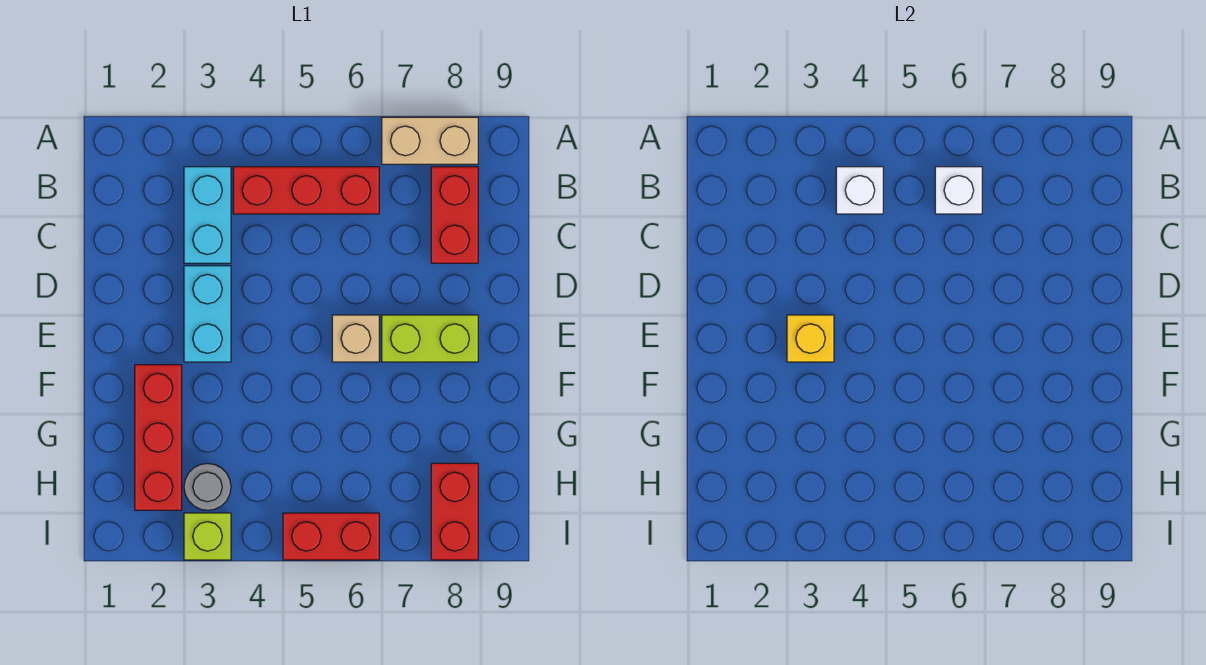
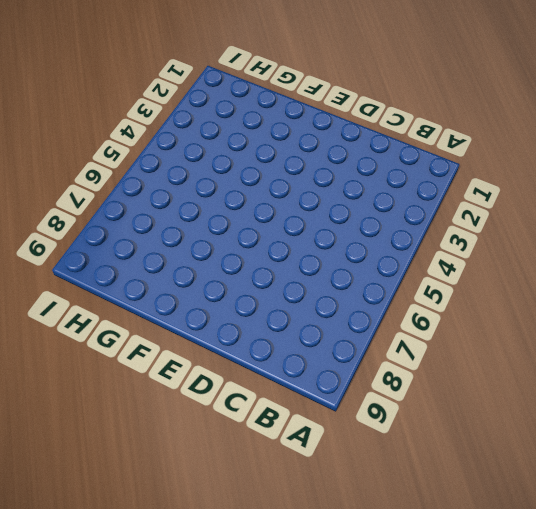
none -> tan 1x2 brick [382,117,478,164]
none -> cyan 1x2 brick [184,167,231,263]
none -> red 1x3 brick [233,167,379,214]

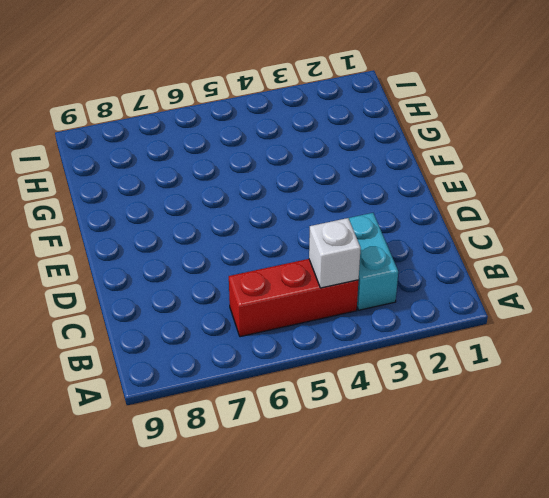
none -> tan 1x2 brick [382,117,478,164]
none -> red 1x2 brick [431,167,478,263]
none -> cyan 1x2 brick [184,266,231,362]

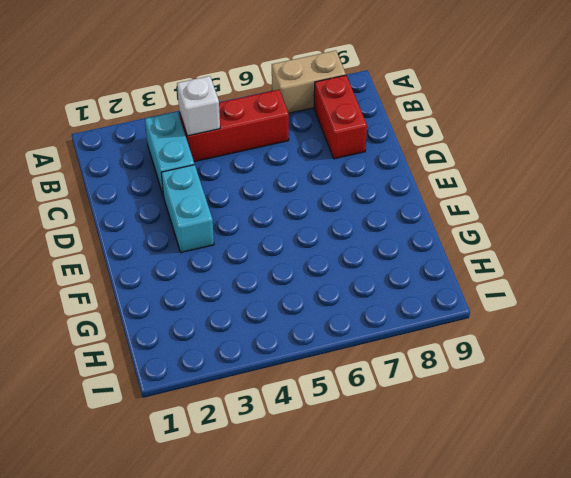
none -> tan 1x1 brick [332,315,379,362]
none -> lime 1x2 brick [382,315,478,362]
none -> red 1x3 brick [135,365,182,510]

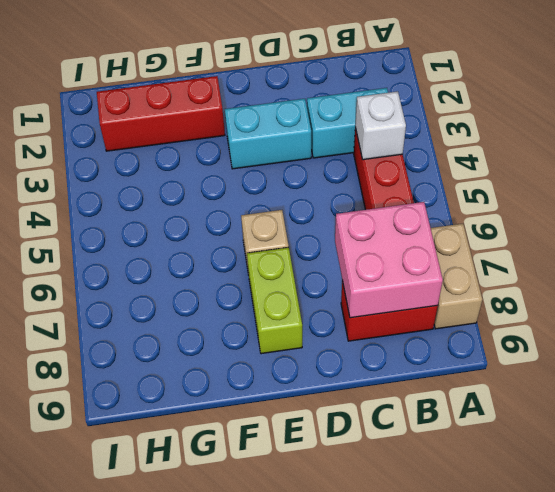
pink 2x2 brick [335,202,443,318] -> none
none -> grey 1x1 round brick [184,463,231,510]
none -> red 1x2 brick [431,463,478,560]
none -> lime 1x1 brick [184,513,231,560]

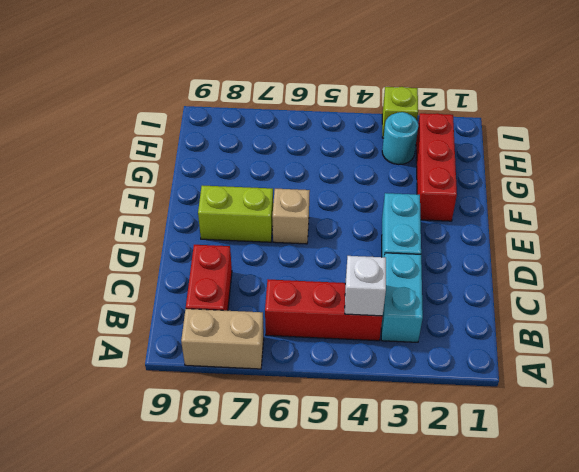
cyan 1x1 round brick [382,112,418,165] -> grey 1x1 round brick [184,463,231,510]
none -> red 1x2 brick [431,463,478,560]
none -> red 1x2 brick [283,513,379,560]
none -> white 1x1 brick [935,167,982,214]

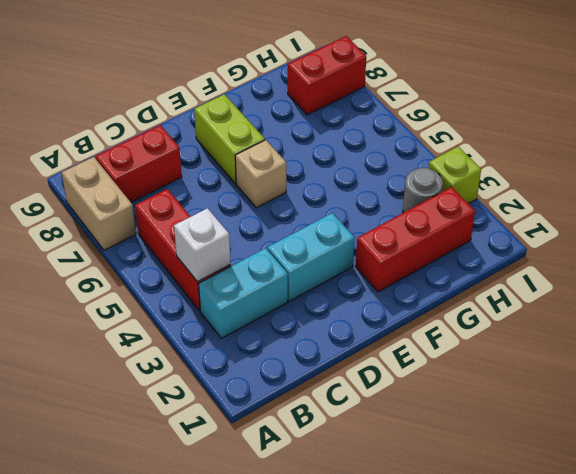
none -> red 1x2 brick [283,513,379,560]
none -> white 1x1 brick [935,167,982,214]
none -> yellow 1x1 brick [787,315,834,362]

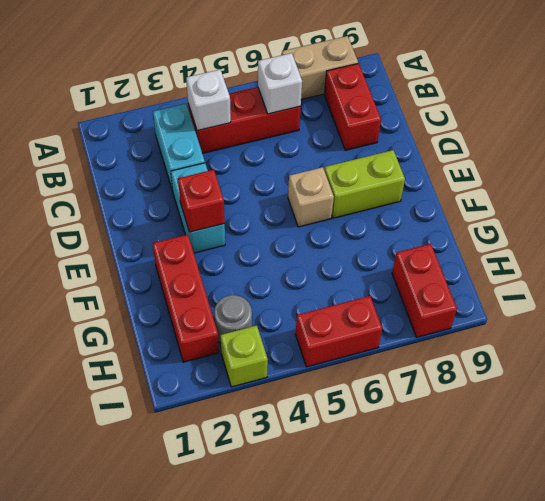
red 1x1 brick [178,170,225,232] -> yellow 1x1 brick [787,315,834,362]

